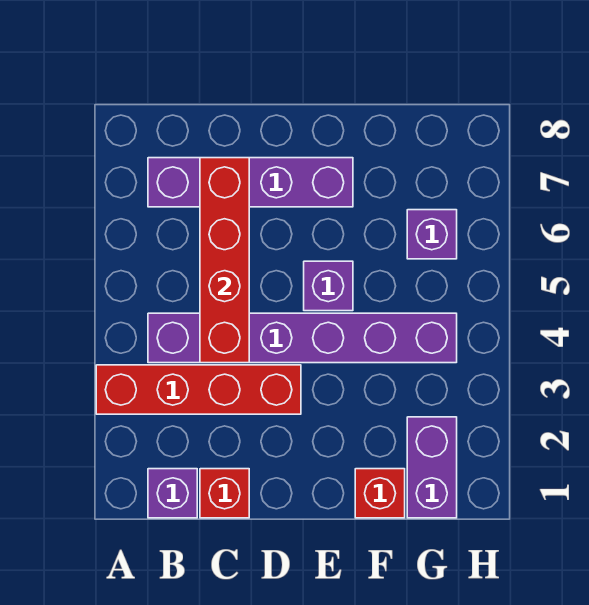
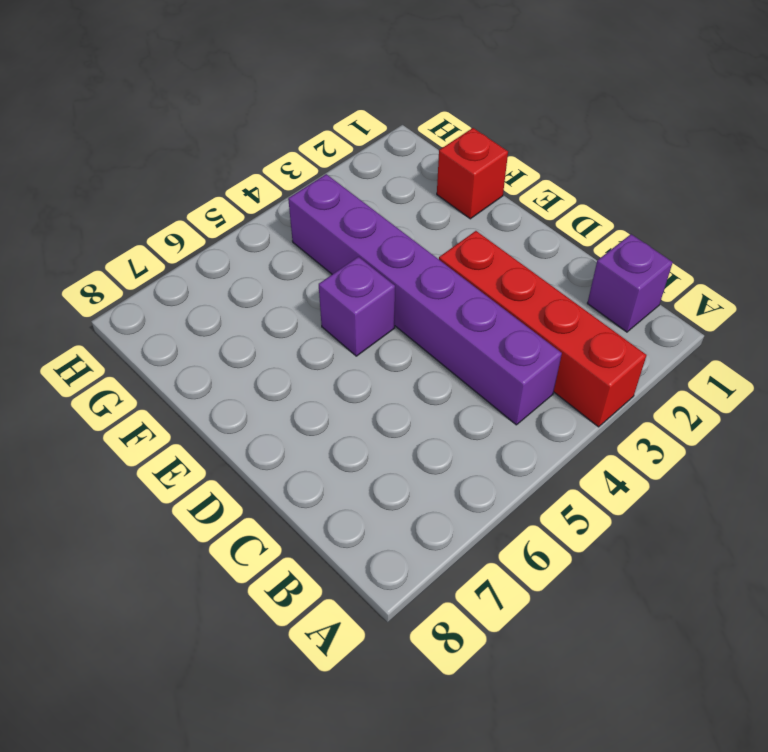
none -> purple 1x4 brick [148,158,353,207]
none -> red 1x1 brick [200,469,249,518]

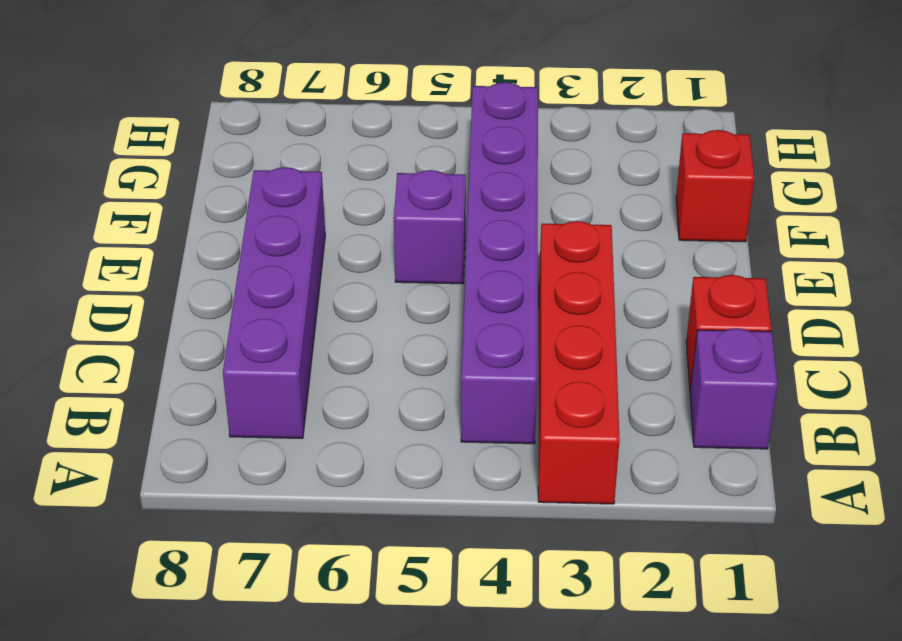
none -> purple 1x2 brick [407,417,457,518]
none -> purple 1x1 brick [407,210,457,259]

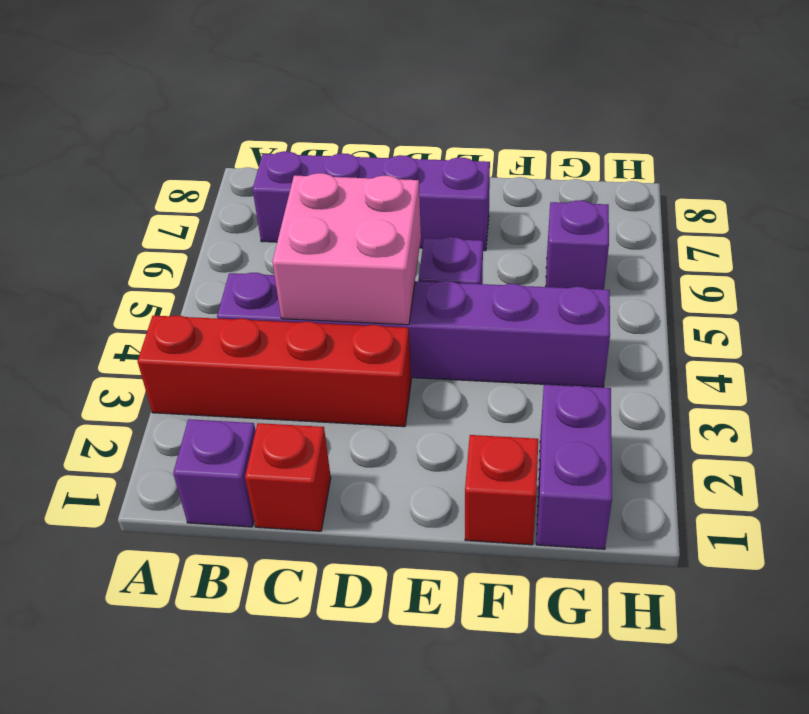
pink 2x2 brick [273,173,421,325] -> red 1x4 brick [200,158,249,363]

